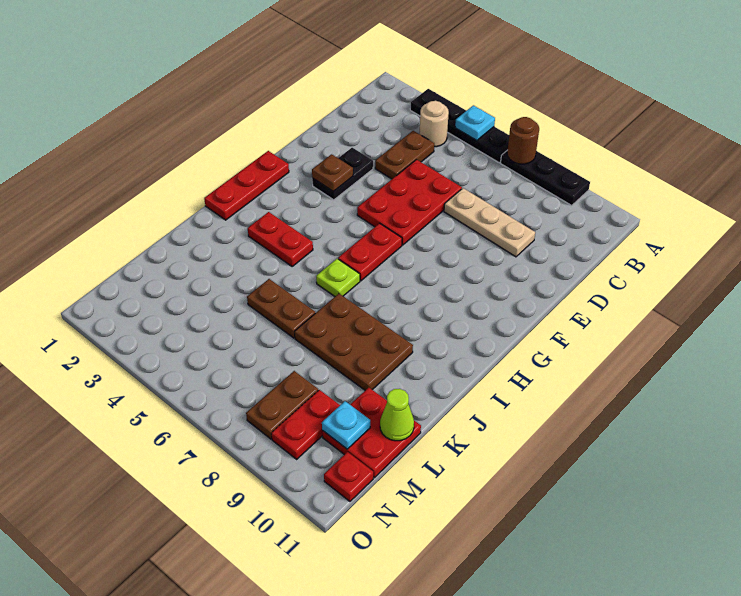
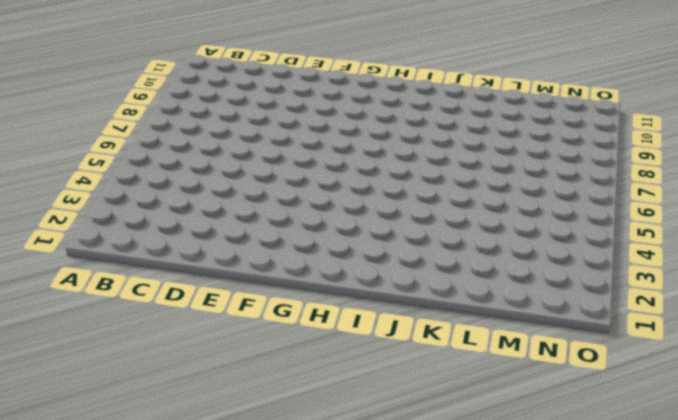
none -> black 1x4 plate [410,89,509,162]
none -> black 1x3 plate [501,151,590,206]
none -> tan 1x1 round brick [419,101,449,147]

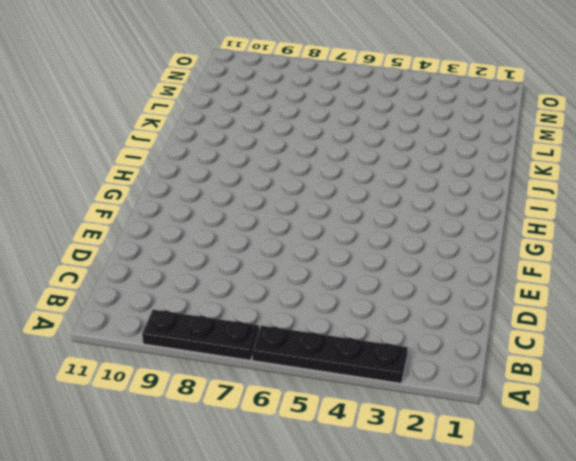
none -> tan 1x1 round brick [419,101,449,147]
none -> brown 1x2 plate [375,131,434,179]
none -> red 2x3 plate [357,160,462,245]

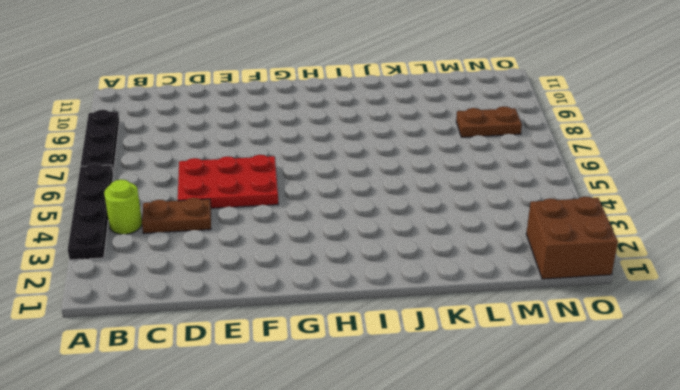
lime 1x1 round brick [104,179,142,234] -> tan 1x1 round brick [419,101,449,147]
brown 2x2 brick [526,197,618,279] -> none
none -> tan 1x3 plate [444,188,535,257]
none -> black 1x2 plate [312,148,373,200]
none -> red 1x3 plate [204,151,289,220]

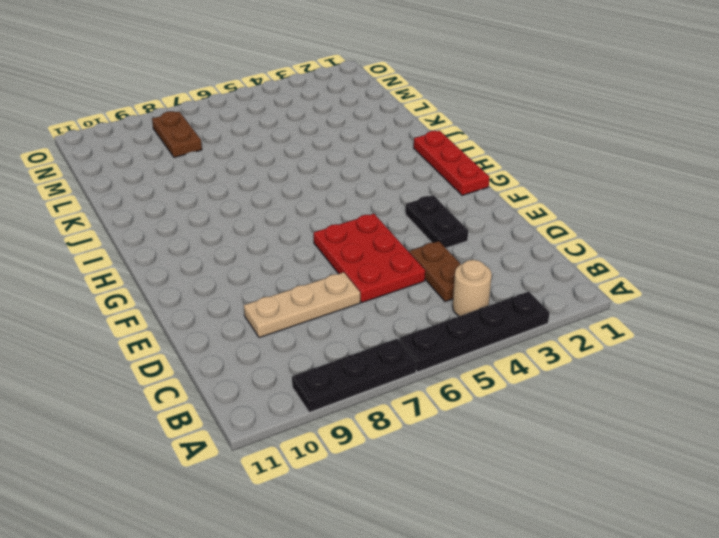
none -> red 1x2 plate [338,223,402,281]
none -> red 1x2 plate [248,212,313,266]
none -> lime 1x1 plate [316,259,360,296]

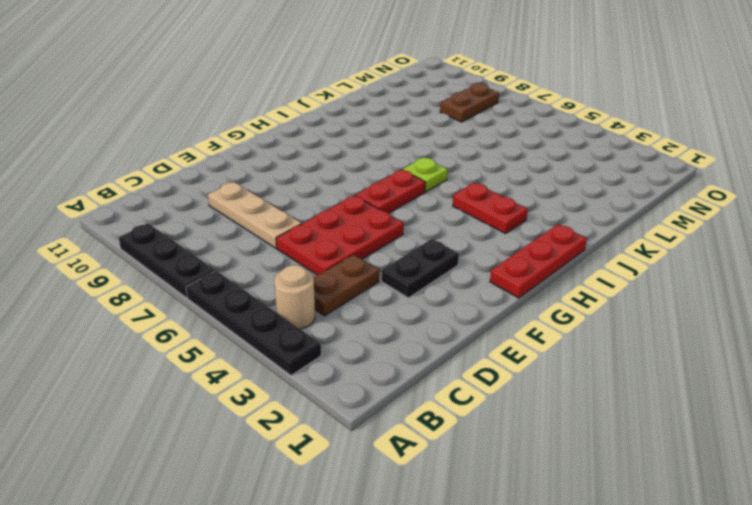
none -> brown 2x3 plate [294,294,413,390]
none -> brown 1x2 plate [247,279,315,338]
none -> red 2x2 plate [322,388,421,478]

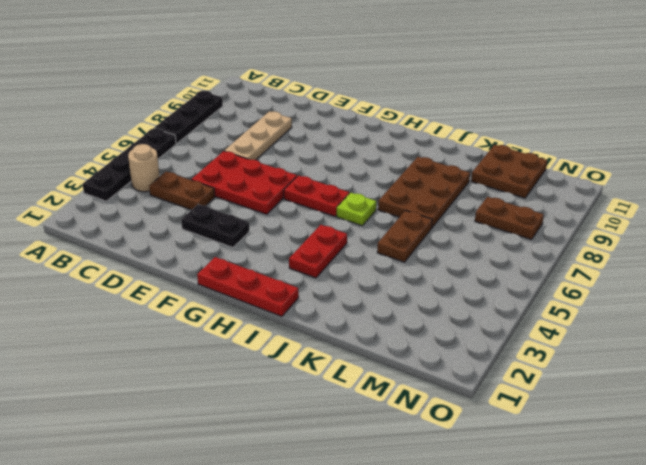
brown 2x2 plate [471,145,547,198] -> red 2x2 plate [322,388,421,478]
none -> red 1x2 plate [271,390,340,459]
none -> red 1x1 plate [324,452,373,501]
none -> cyan 1x1 plate [455,105,495,141]

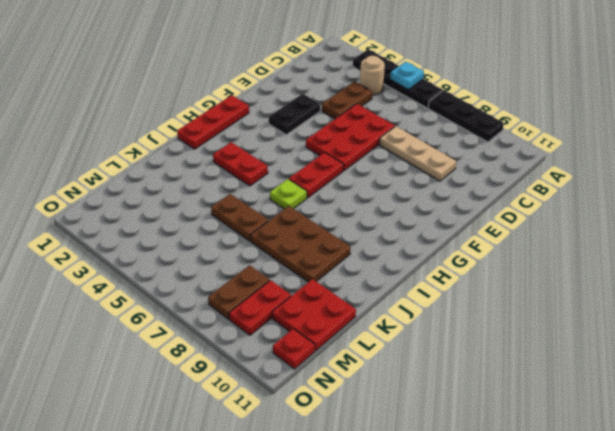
none -> brown 1x1 round brick [507,117,539,164]
none -> brown 1x1 plate [312,154,353,192]
none -> lime 1x1 cone [380,389,414,441]

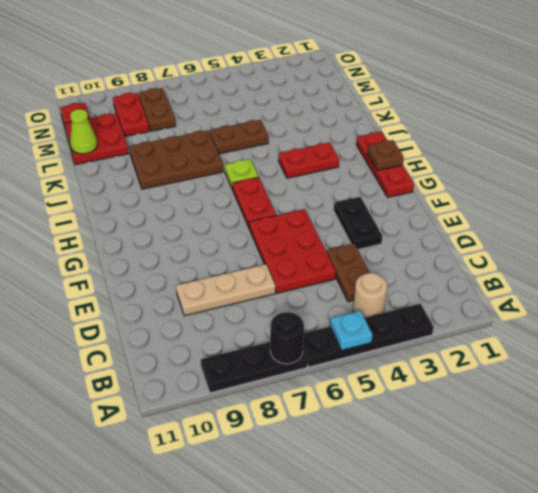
black 1x1 round brick [270,312,304,364] -> brown 1x1 round brick [507,117,539,164]
brown 1x1 plate [367,140,404,170] -> brown 1x1 plate moved to [312,154,353,192]
none -> cyan 1x1 plate [322,401,370,449]

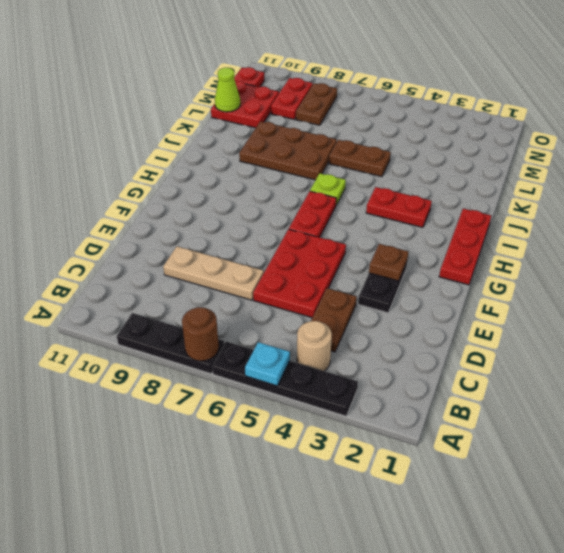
none -> cyan 1x1 plate [322,401,370,449]

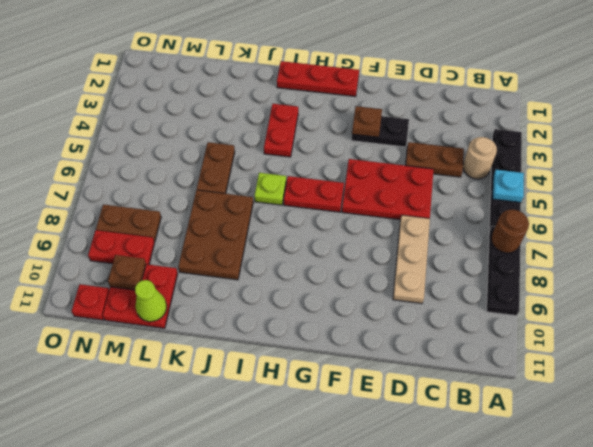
brown 1x1 plate [108,255,146,290] -> cyan 1x1 plate [322,401,370,449]

